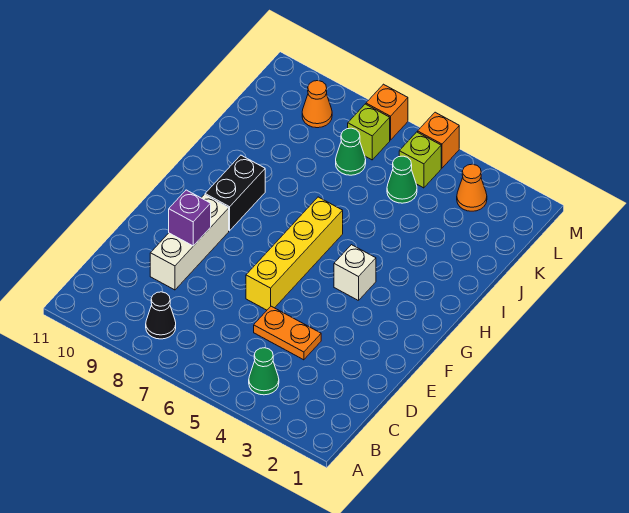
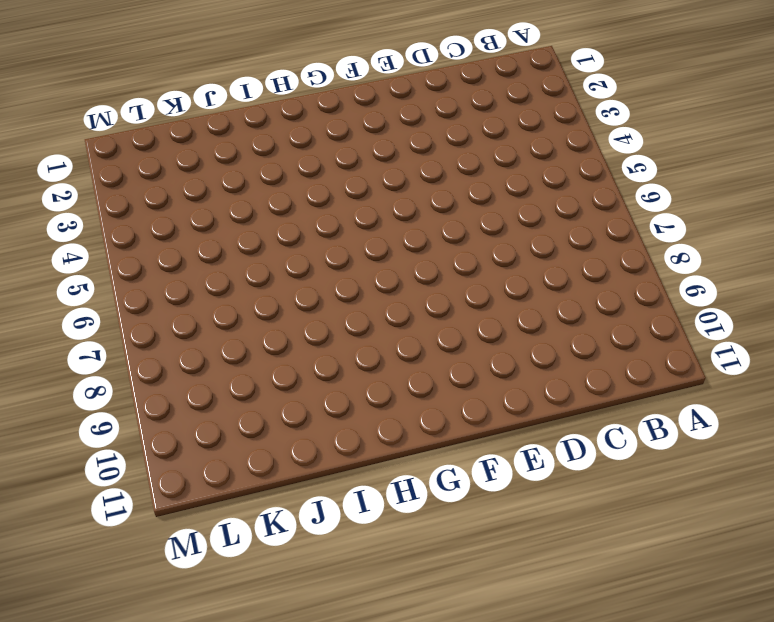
none -> green 1x1 cone [249,348,279,395]
none -> black 1x1 cone [146,292,176,339]
none -> orange 1x2 plate [254,306,321,360]

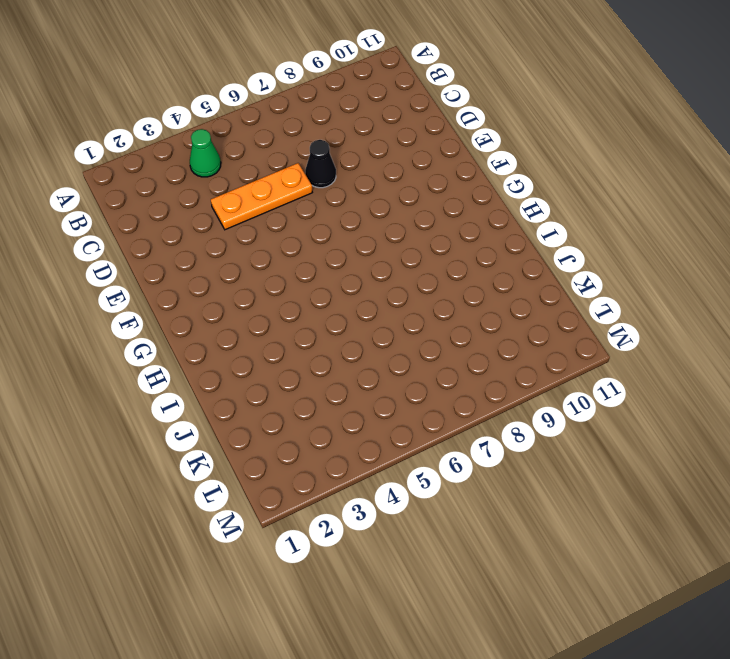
orange 1x3 plate [211,163,312,230] -> orange 1x2 plate [254,306,321,360]
black 1x1 cone [305,140,336,188] -> black 1x1 cone moved to [146,292,176,339]
none -> white 1x3 brick [150,195,229,290]
none -> yellow 1x4 brick [246,197,343,310]
none -> white 1x1 brick [334,245,376,301]

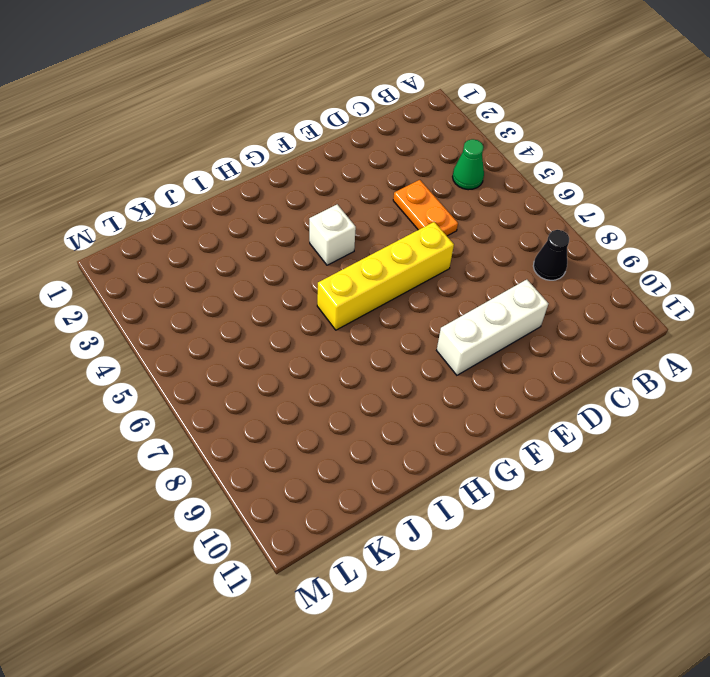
none -> black 1x2 brick [205,155,265,231]
none -> green 1x1 cone [387,156,417,203]
none -> green 1x1 cone [336,128,366,175]

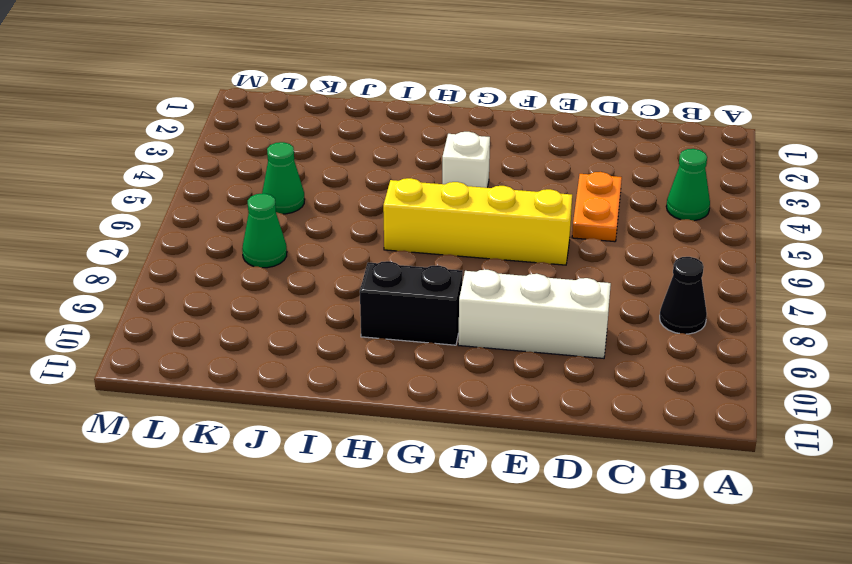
none -> orange 1x1 cone [457,164,487,211]
none -> lime 1x1 brick [399,132,441,188]
none -> lime 1x1 brick [348,104,390,160]

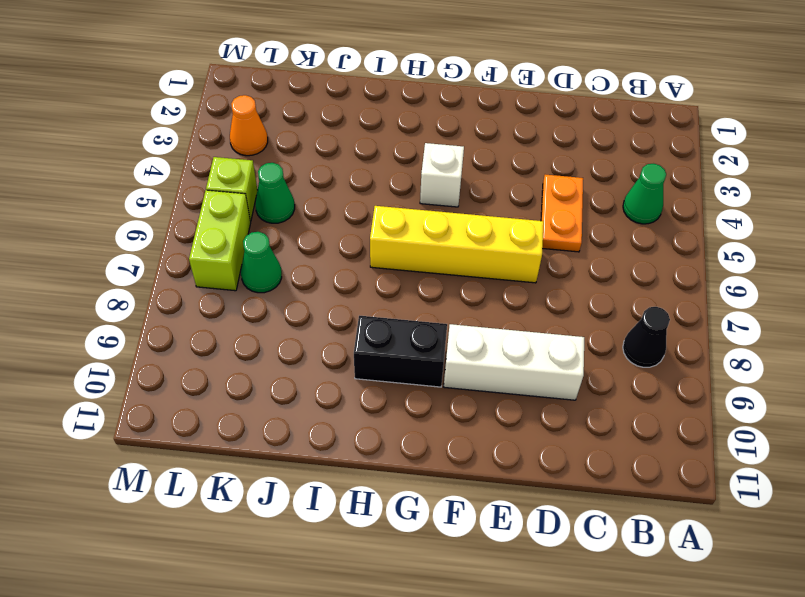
lime 1x2 brick [189,190,251,291] -> lime 1x1 brick [348,104,390,160]
none -> orange 1x1 cone [302,81,332,128]
none -> orange 1x1 brick [418,112,459,168]
none -> orange 1x1 brick [366,84,408,140]

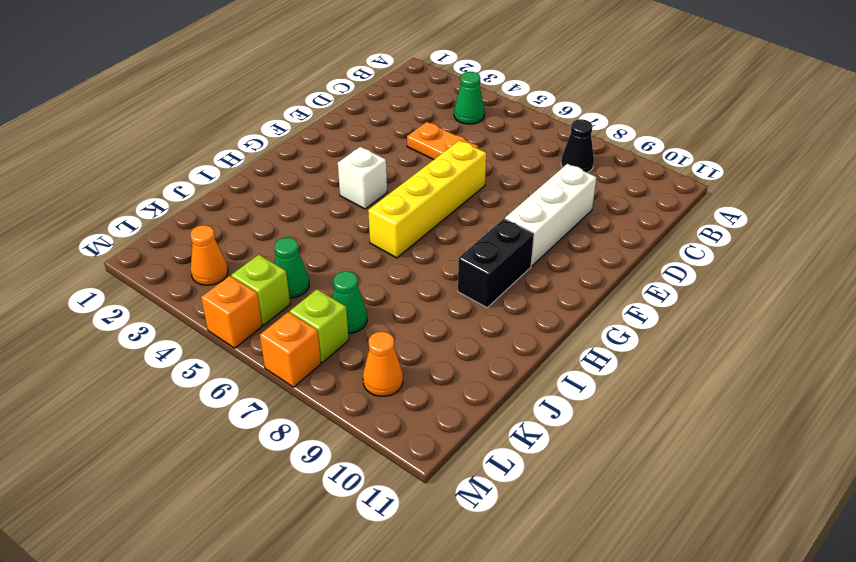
none -> purple 1x1 brick [169,190,211,246]

